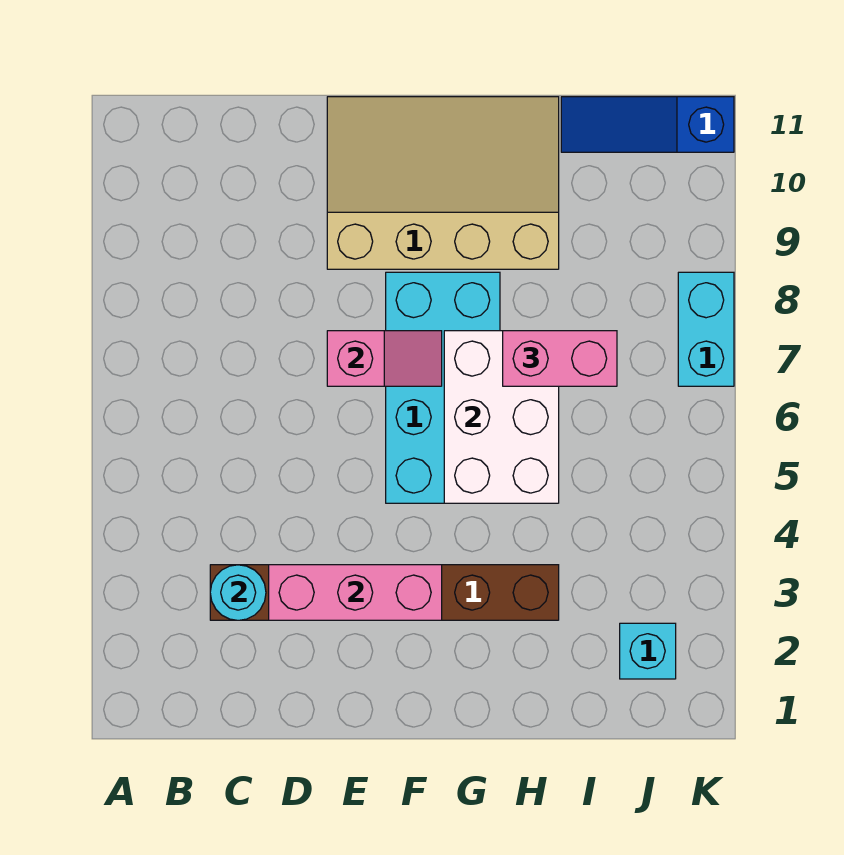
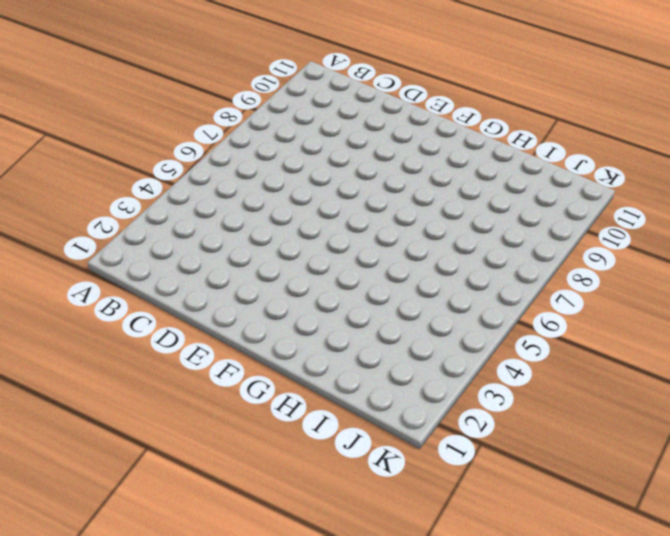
none -> brown 1x6 brick [210,565,559,620]
none -> tan 3x4 slope [327,97,559,269]

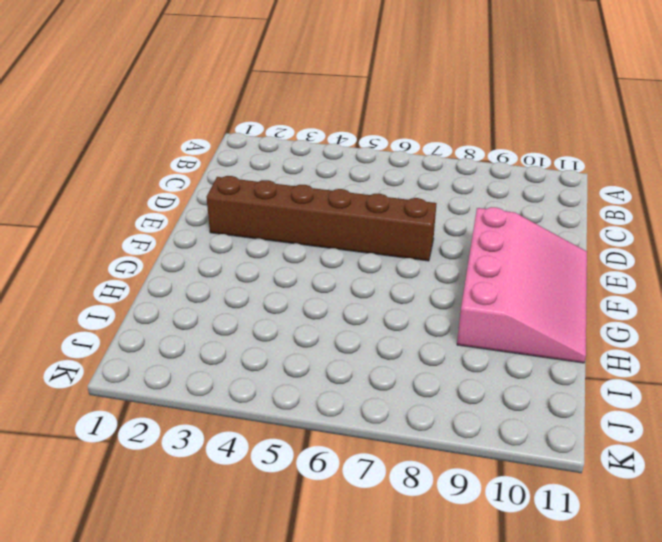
brown 1x6 brick [207,176,436,261] -> brown 1x6 brick turned to [210,565,559,620]
pink 3x4 slope [457,207,587,363] -> tan 3x4 slope [327,97,559,269]
none -> cyan 2x4 brick [386,272,500,503]
none -> blue 1x3 slope [561,97,734,152]

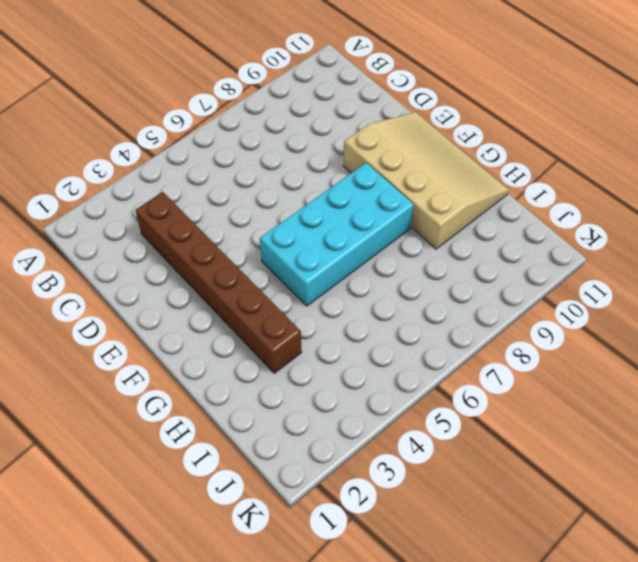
none -> blue 1x3 slope [561,97,734,152]
none -> cyan 1x1 brick [620,623,676,679]

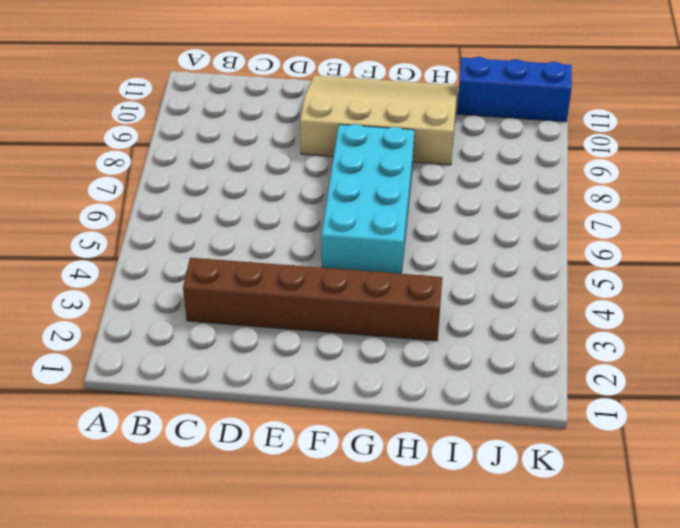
blue 1x3 brick [457,57,572,122] -> blue 1x3 slope [561,97,734,152]
none -> cyan 1x1 brick [620,623,676,679]
none -> cyan 1x2 brick [678,272,734,386]

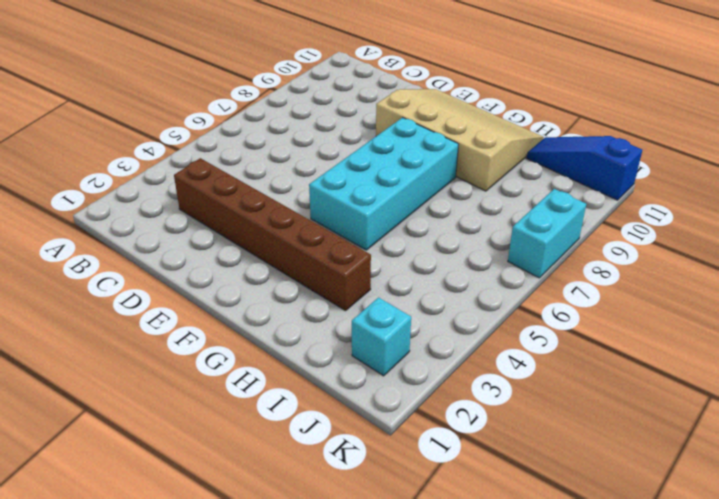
none -> cyan 1x1 round brick [210,565,266,620]
none -> pink 1x3 brick [269,565,442,620]

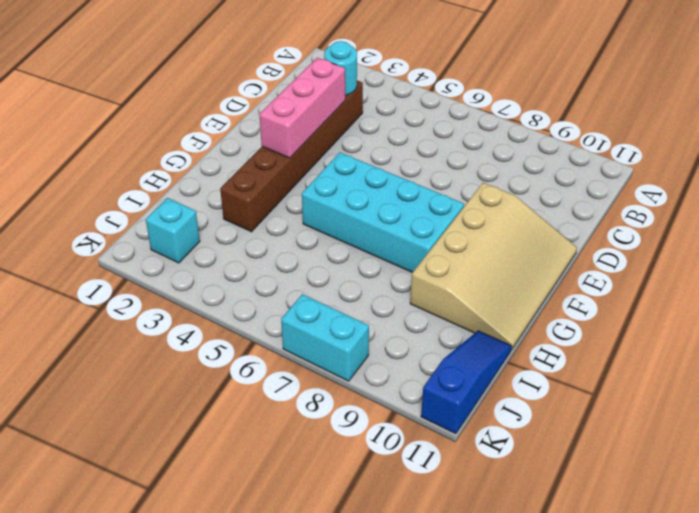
none -> pink 1x2 slope [327,331,442,386]
none -> white 2x3 brick [444,331,559,503]

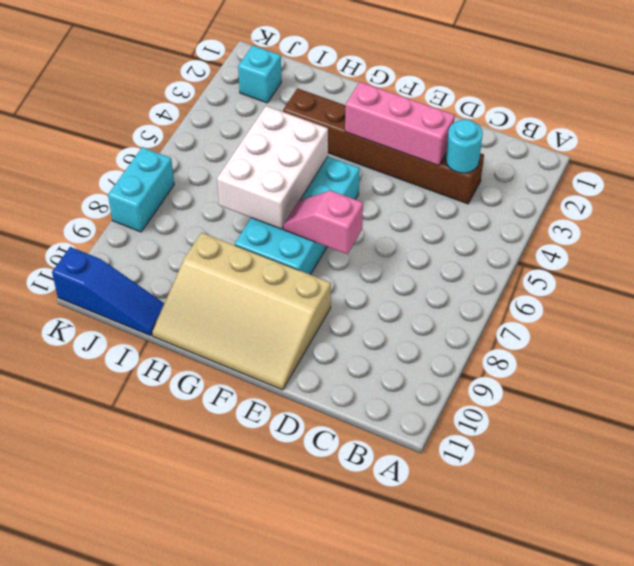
none -> pink 1x2 brick [503,331,617,386]

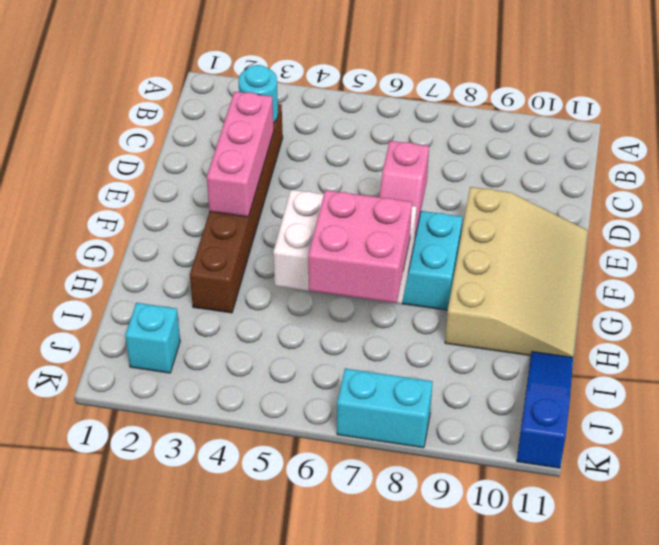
pink 2x2 brick [308,190,412,303] -> pink 1x2 brick [503,331,617,386]

